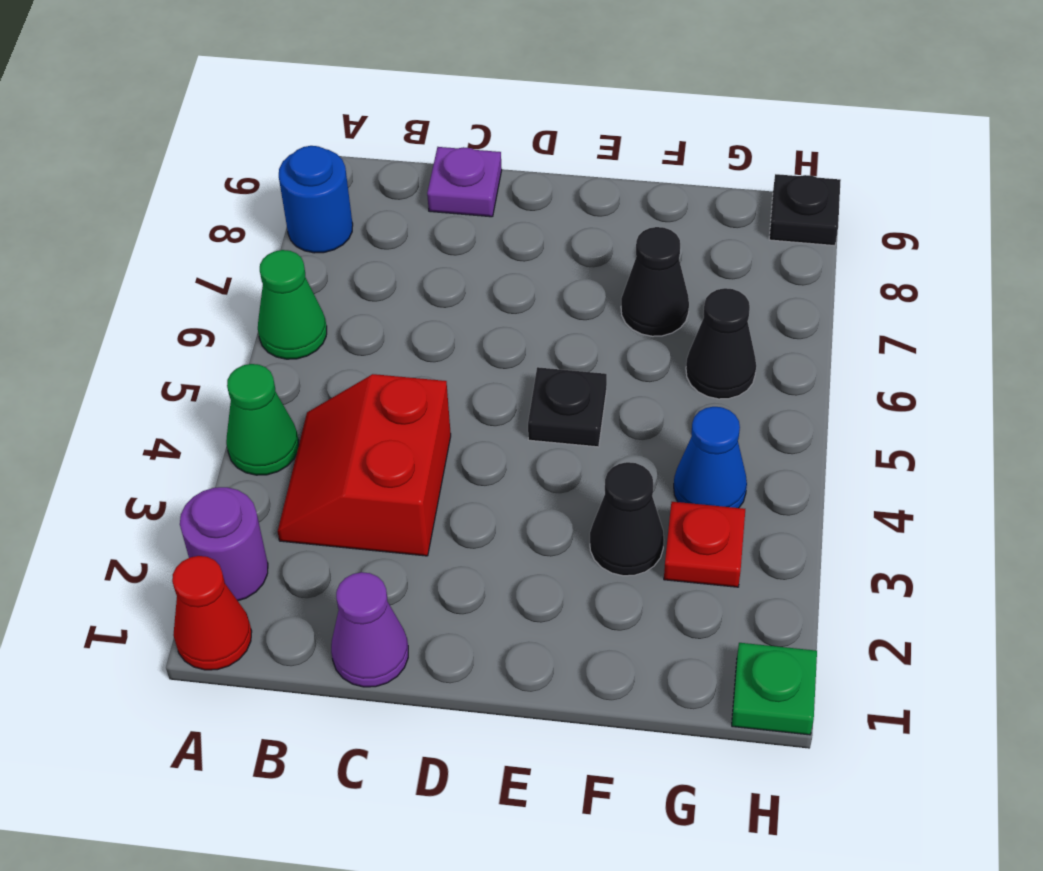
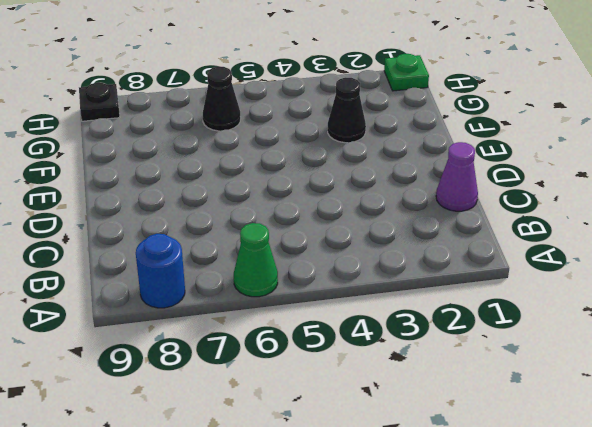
none -> red 1x1 cone [172,556,252,670]
none -> purple 1x1 round brick [180,487,268,601]
none -> green 1x1 cone [226,364,299,475]

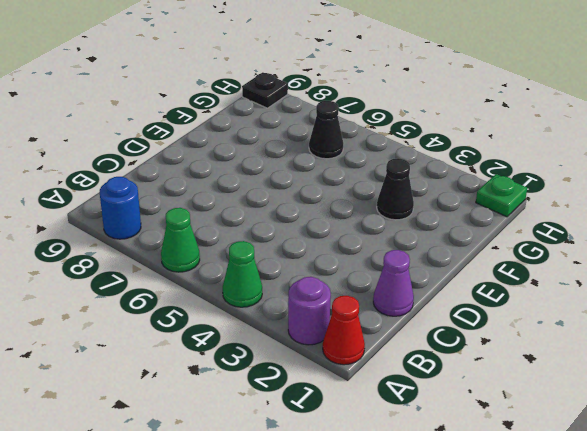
none -> red 2x2 slope [278,374,451,556]
none -> purple 1x1 plate [427,147,502,217]
none -> black 1x1 plate [528,367,607,447]

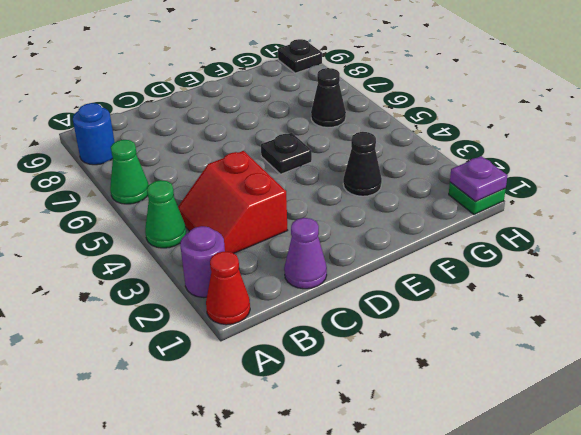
purple 1x1 plate [450,156,508,202] -> purple 1x1 plate moved to [427,147,502,217]
none -> black 1x1 cone [621,227,689,336]
none -> red 1x1 plate [664,502,745,587]
none -> blue 1x1 cone [674,407,747,508]

